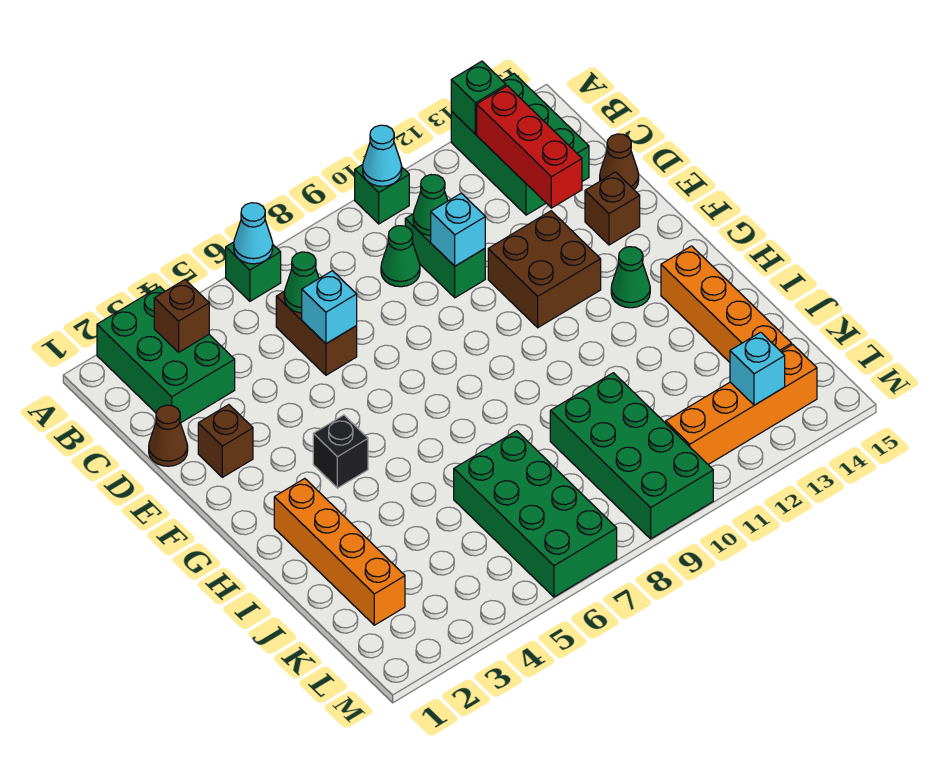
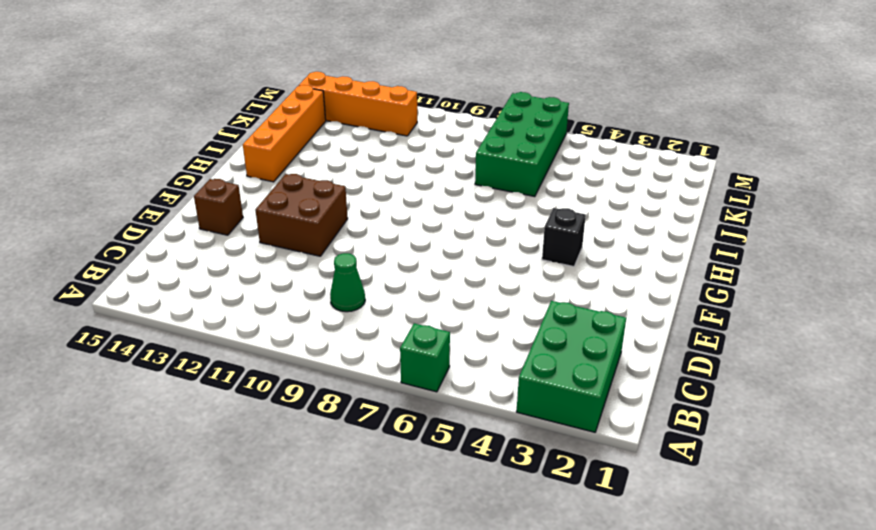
none -> green 1x1 brick [355,165,409,224]
none -> green 2x3 brick [451,74,589,215]
none -> brown 1x2 brick [276,291,357,375]

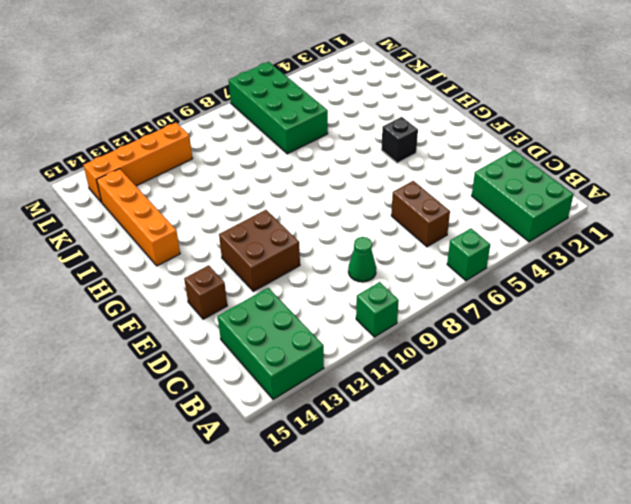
none -> green 1x2 brick [405,214,485,298]
none -> brown 1x1 cone [149,405,188,466]
none -> brown 1x1 cone [600,134,639,189]

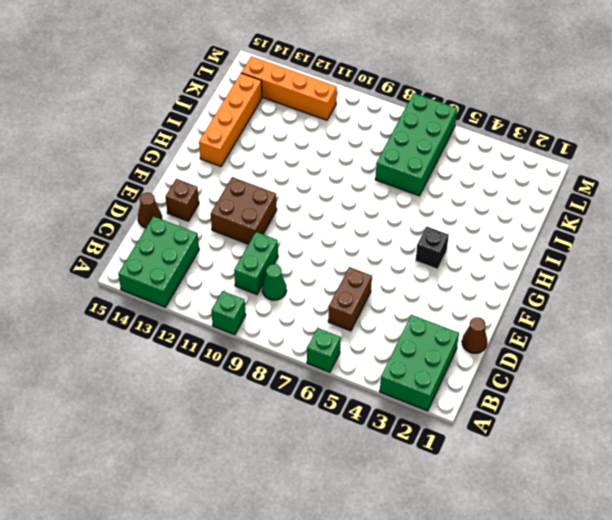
none -> brown 1x1 brick [198,405,253,477]
none -> green 1x1 cone [611,247,650,308]
none -> orange 1x4 brick [274,479,405,625]

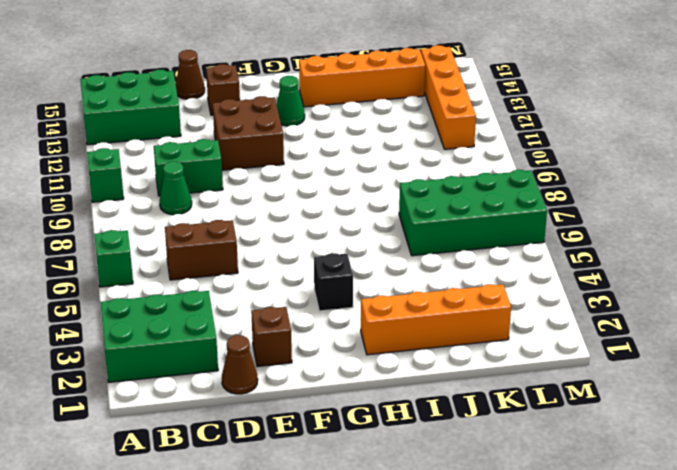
none -> green 2x4 brick [550,373,713,539]
none -> cyan 1x1 cone [234,203,273,264]
none -> cyan 1x1 cone [363,125,402,186]

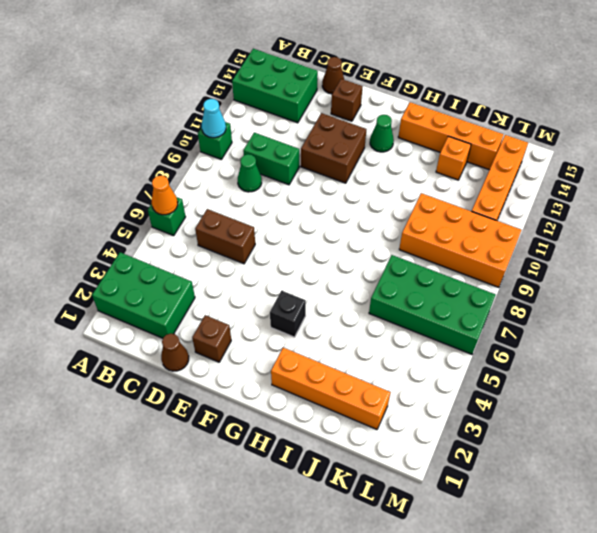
orange 1x1 cone [152,176,178,215] -> cyan 1x1 cone [234,203,273,264]
orange 2x4 brick [399,193,521,287] -> green 2x4 brick [550,373,713,539]
orange 1x1 brick [436,136,471,180] -> none
none -> green 1x1 brick [451,61,506,134]
none -> brown 1x1 brick [154,280,209,352]
none -> red 1x3 brick [477,86,582,208]

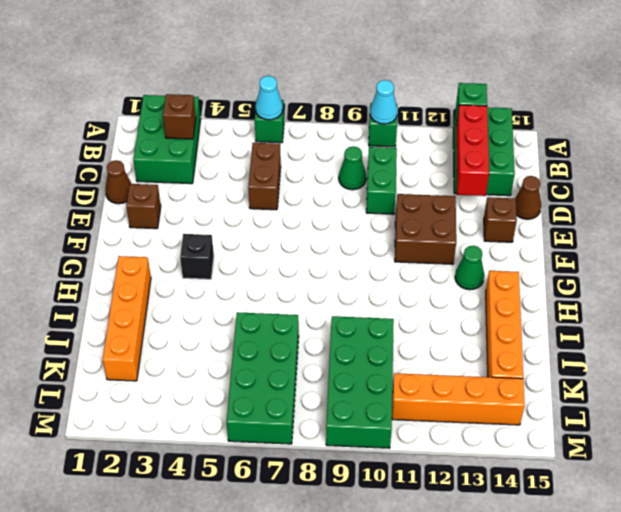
none -> green 1x1 cone [284,252,319,313]
none -> green 1x1 cone [413,175,448,235]
none -> cyan 1x1 brick [302,271,357,344]

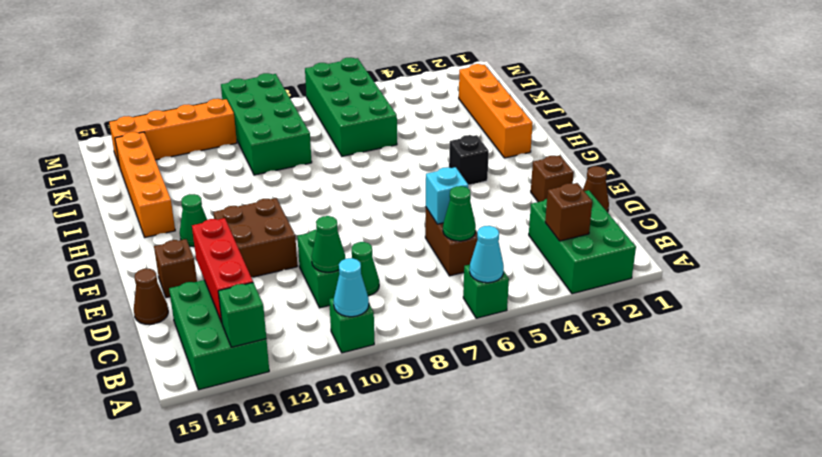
none -> cyan 1x1 brick [431,193,485,266]
none -> cyan 1x1 brick [730,332,785,405]

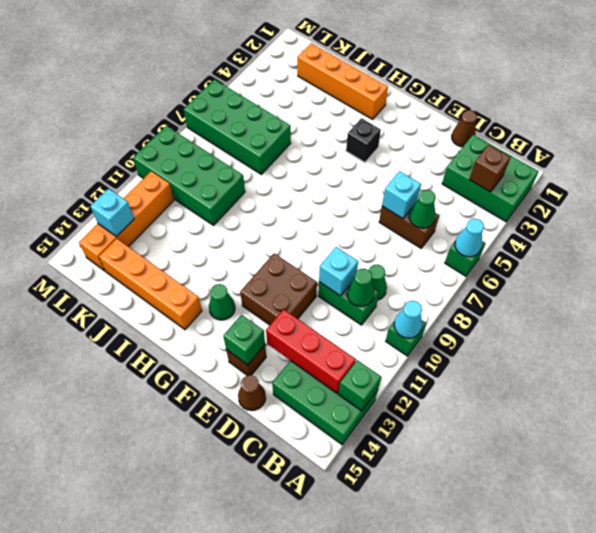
green 1x1 brick [223,315,265,365] -> none
none -> brown 1x1 brick [198,405,253,477]

